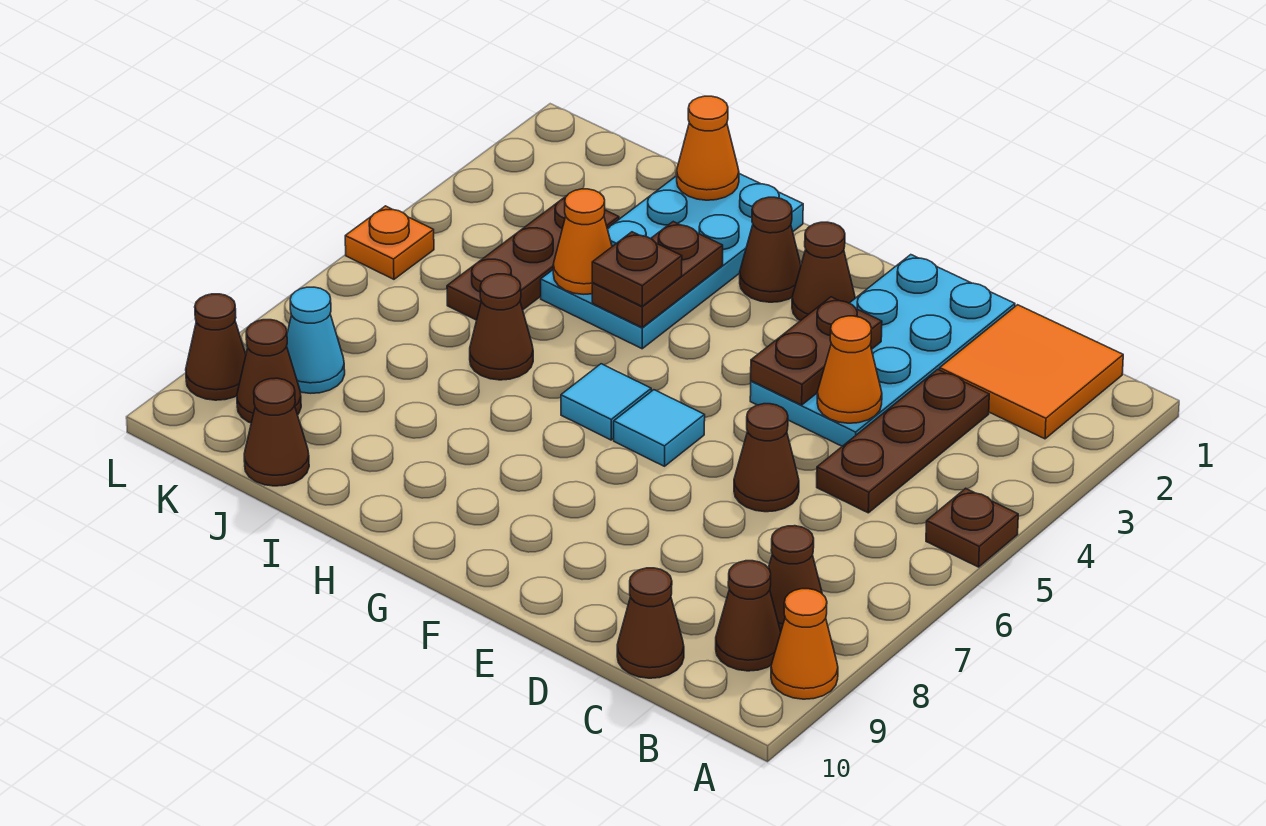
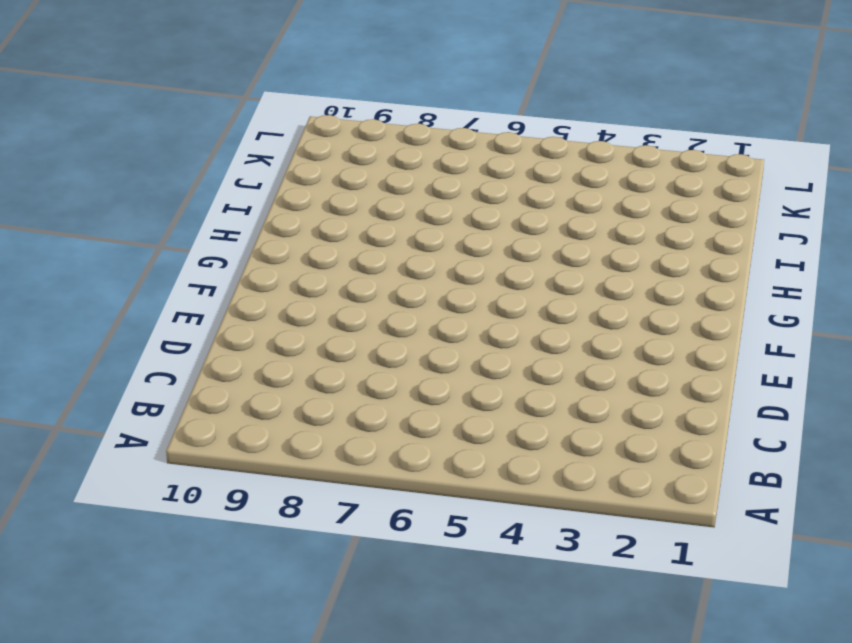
none -> brown 1x1 plate [926,488,1018,567]
none -> orange 1x1 cone [771,589,838,699]
none -> orange 2x2 tile [940,305,1123,439]

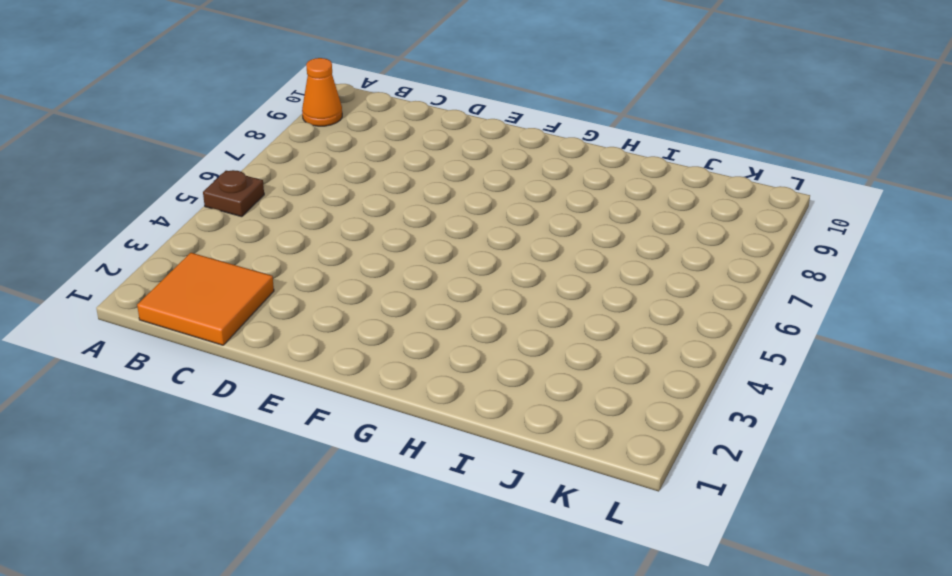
none -> brown 1x1 cone [769,526,822,631]
none -> brown 1x1 cone [716,561,781,671]
none -> brown 1x3 plate [817,369,989,513]

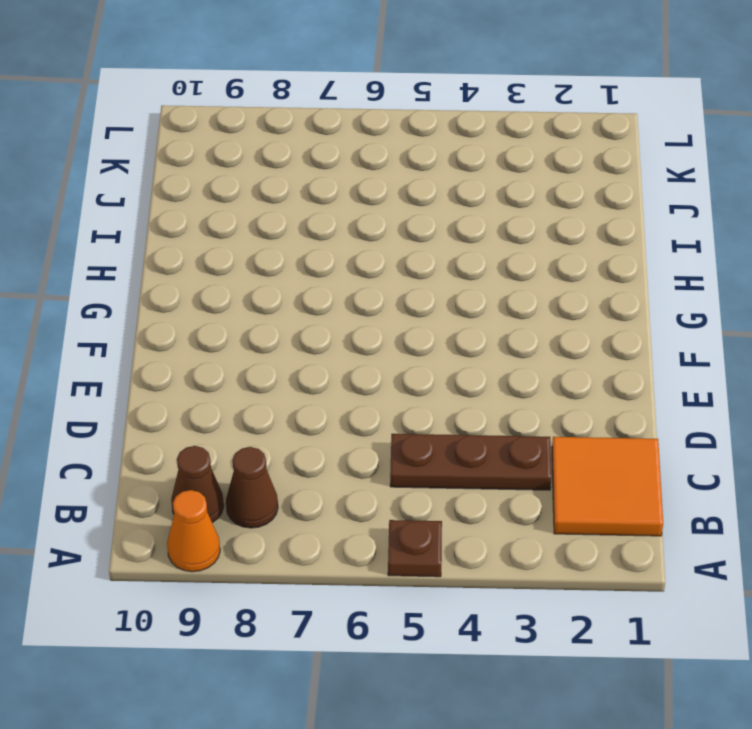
none -> brown 1x1 cone [617,568,684,678]
none -> cyan 2x4 plate [750,255,1015,446]
none -> brown 1x1 cone [734,404,799,512]

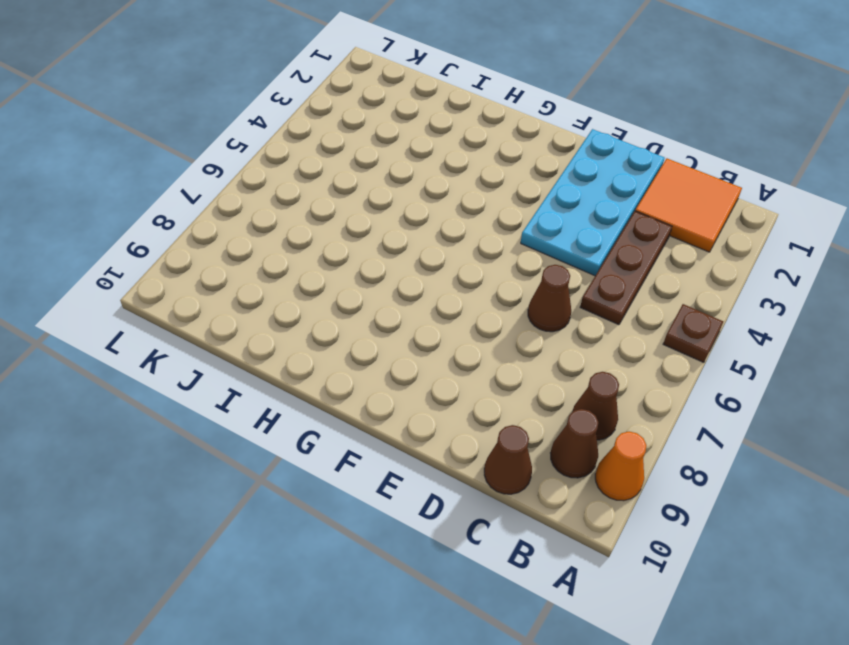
none -> brown 1x1 cone [792,222,855,321]
none -> cyan 1x1 tile [614,390,705,466]
none -> brown 1x1 cone [740,197,801,302]

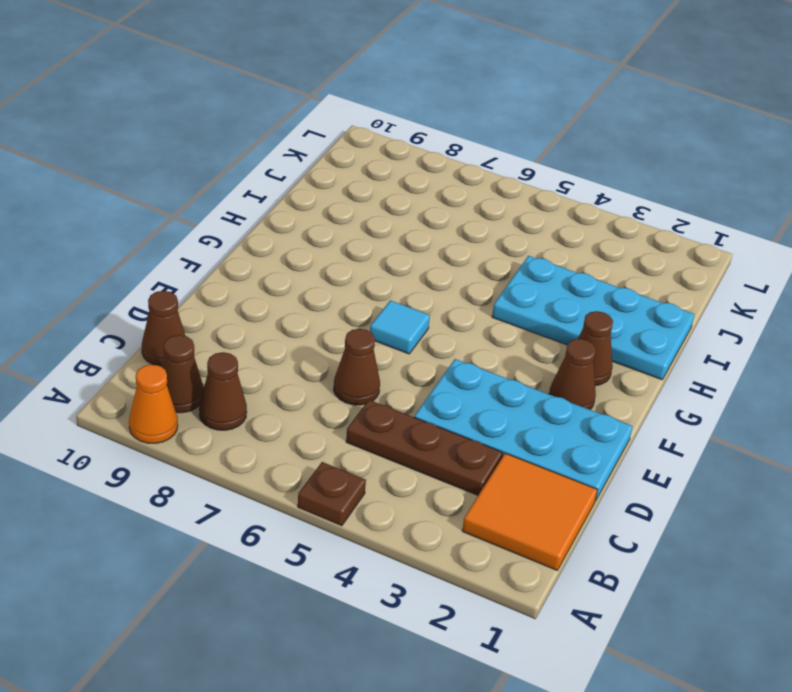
none -> cyan 1x1 tile [561,364,651,440]
none -> brown 1x1 cone [470,274,533,380]
none -> brown 1x3 plate [447,197,619,320]

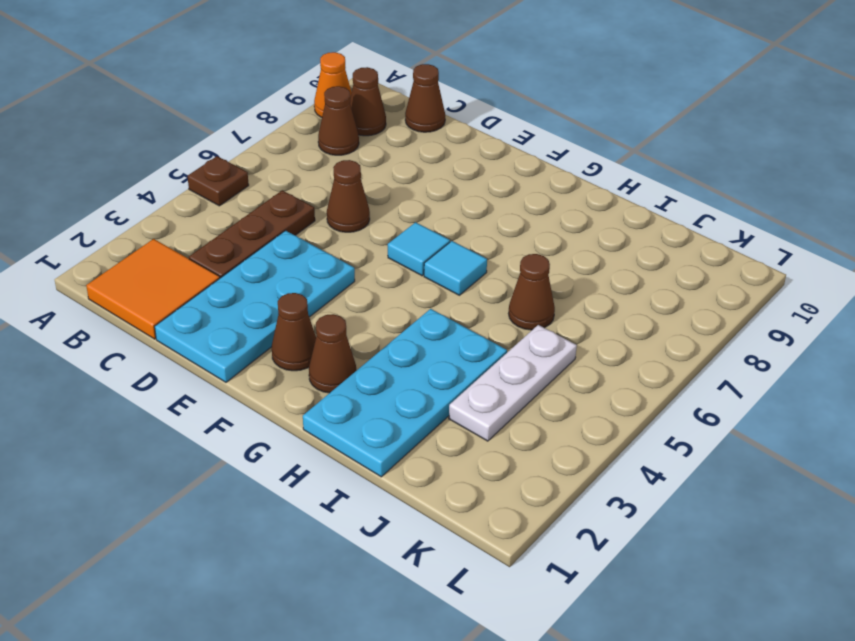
white 1x3 plate [449,325,577,441] -> brown 1x3 plate [447,197,619,320]
none -> brown 1x1 cone [244,378,309,486]
none -> cyan 1x1 cone [287,287,345,393]
none -> brown 1x1 cone [237,320,301,423]

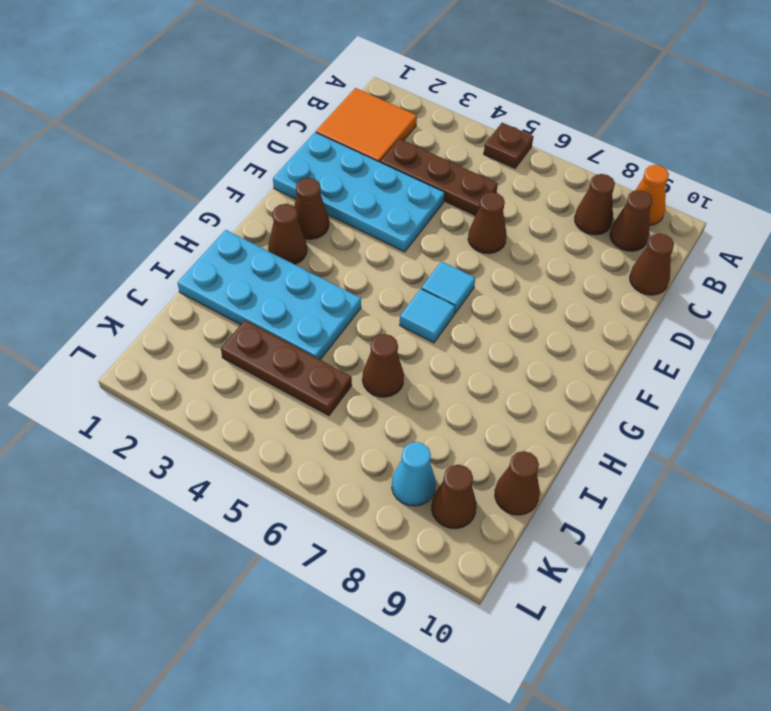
none -> orange 1x1 plate [345,206,434,279]
none -> brown 1x1 cone [186,294,246,400]
none -> orange 1x1 cone [817,316,882,423]

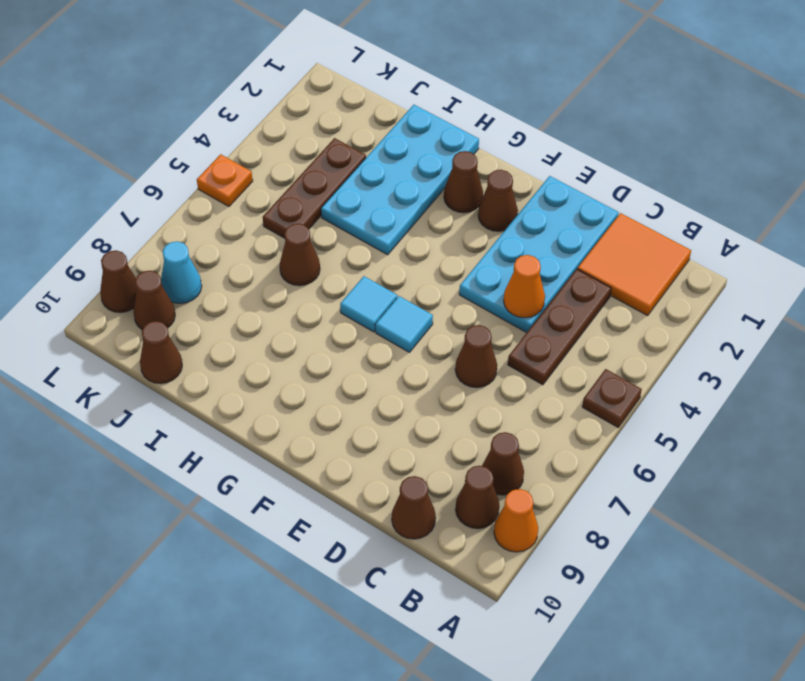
none -> brown 1x2 plate [751,297,882,405]
none -> brown 1x2 plate [592,222,723,327]
none -> orange 1x1 cone [677,96,739,200]

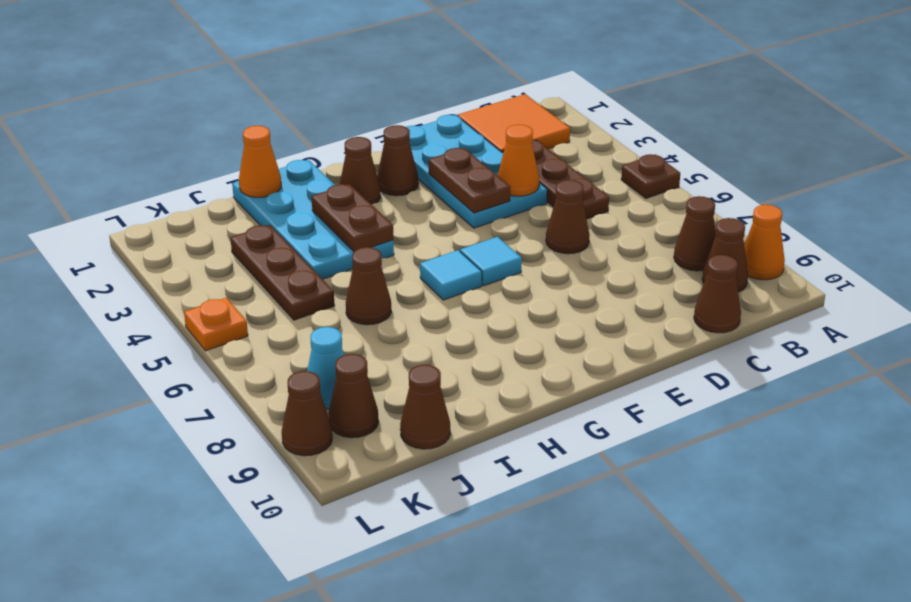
none -> orange 1x1 cone [553,189,612,294]
none -> brown 1x1 plate [592,232,682,306]

